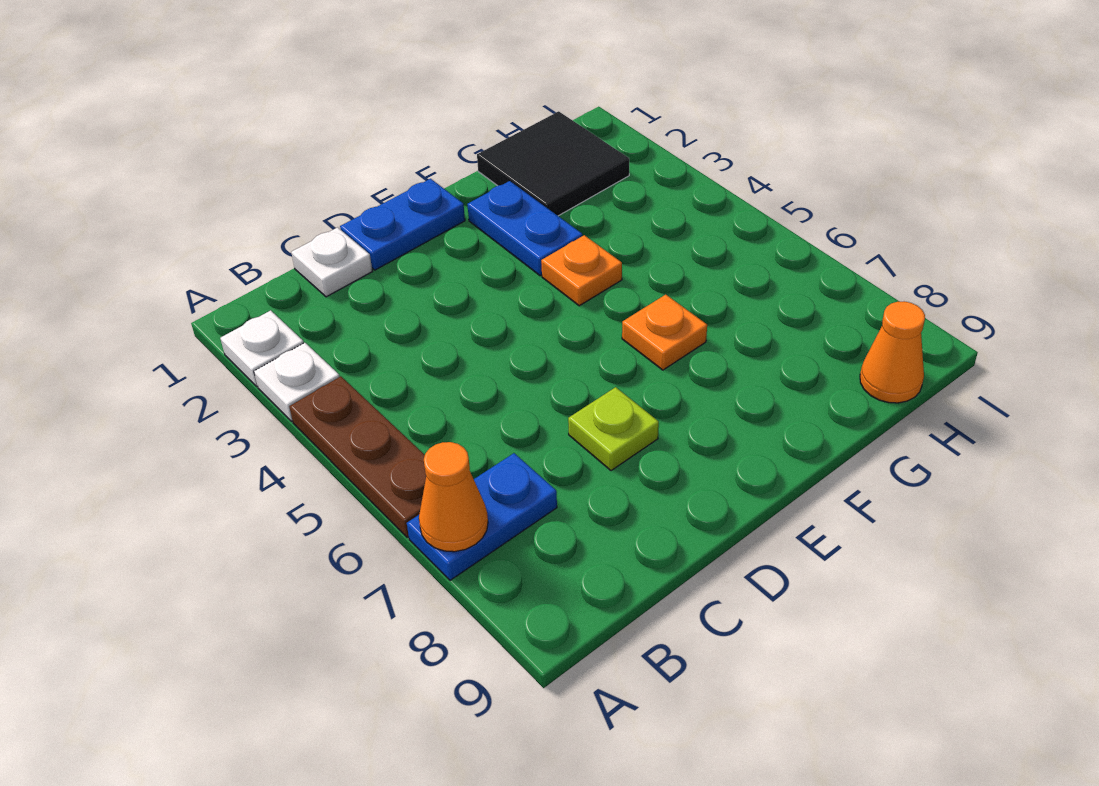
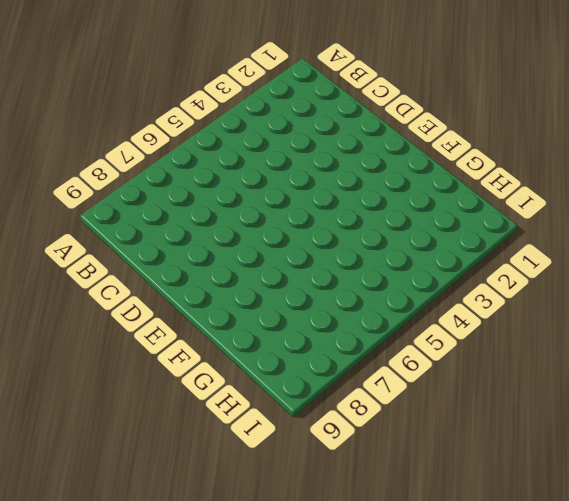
none -> white 1x1 plate [220,310,304,387]
none -> white 1x1 plate [254,343,340,422]
none -> brown 1x3 plate [289,376,426,537]

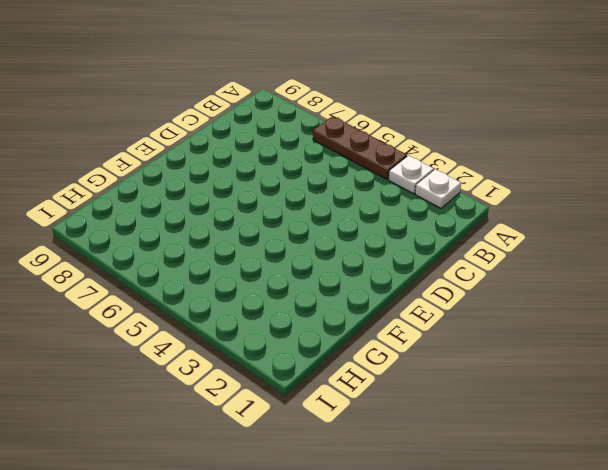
none -> blue 1x2 plate [407,453,557,580]
none -> white 1x1 plate [291,227,372,297]
none -> blue 1x2 plate [340,179,465,270]

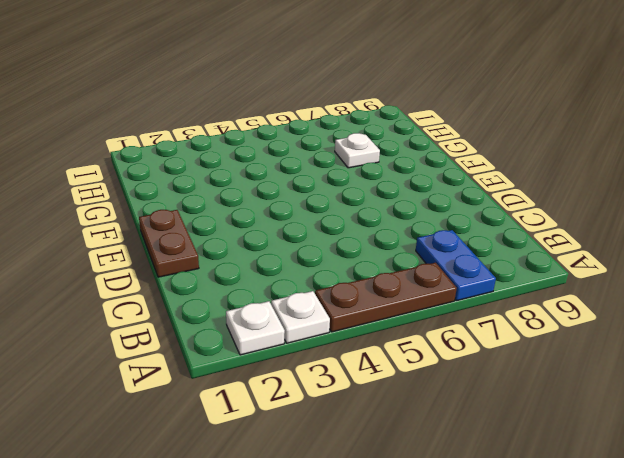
brown 1x2 plate [139,210,199,277] -> blue 1x2 plate [340,179,465,270]
white 1x1 plate [335,133,380,168] -> white 1x1 plate moved to [291,227,372,297]
none -> lime 1x1 plate [568,387,659,471]
none -> blue 1x2 plate [467,181,582,276]
none -> orange 1x1 plate [541,235,622,306]

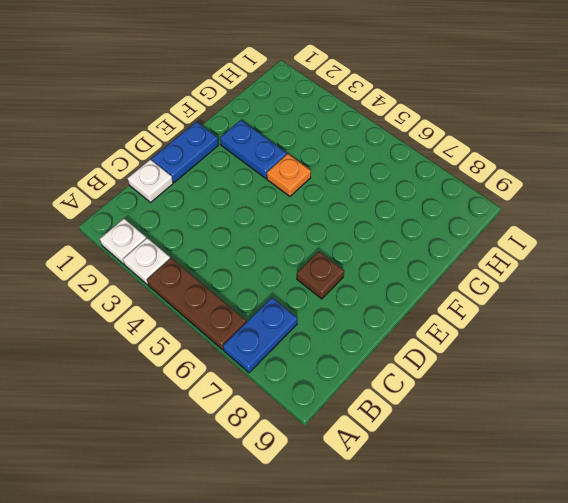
brown 1x1 plate [297,252,344,299] -> lime 1x1 plate [568,387,659,471]
none -> orange 1x1 plate [622,295,707,370]
none -> black 2x2 tile [477,111,629,216]
none -> orange 1x1 cone [860,301,925,403]

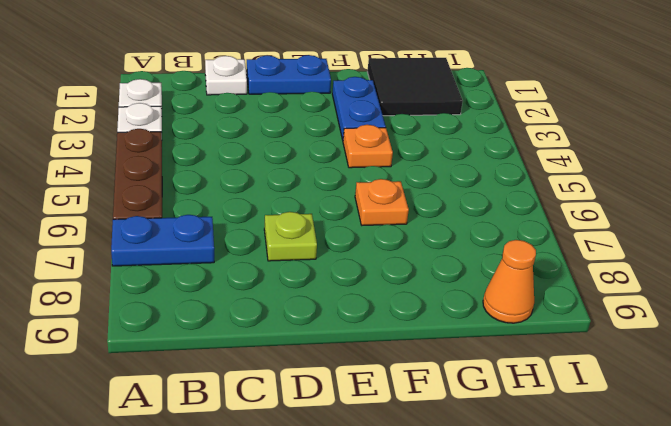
none -> orange 1x1 cone [419,442,488,552]

